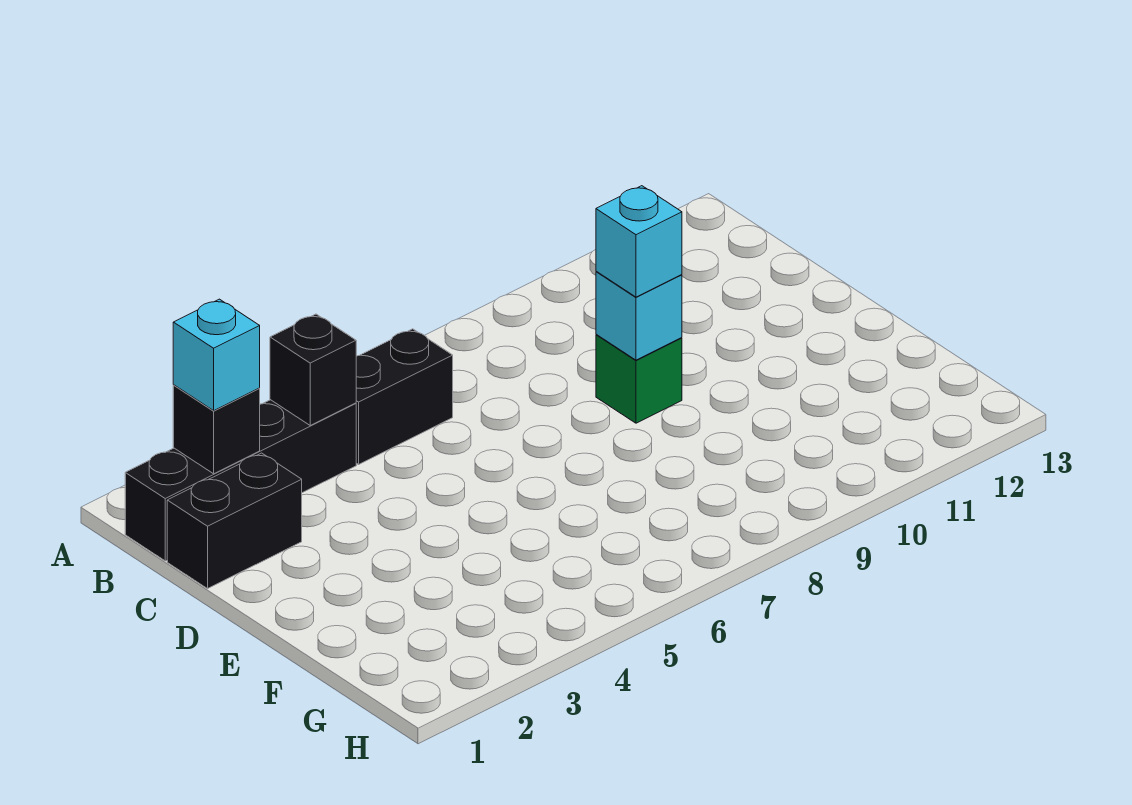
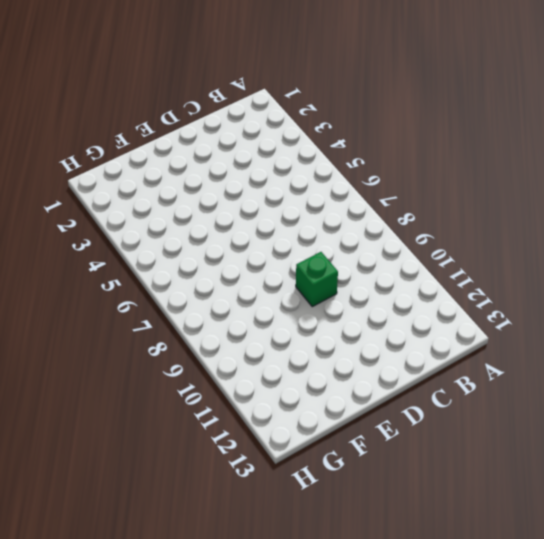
none -> black 1x4 brick [125,400,356,561]
none -> black 1x2 brick [356,329,453,464]

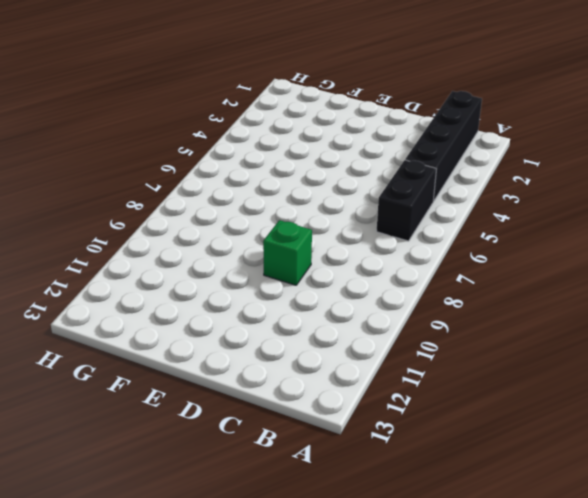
none -> black 1x2 brick [167,453,302,589]
none -> black 1x1 brick [173,385,260,474]

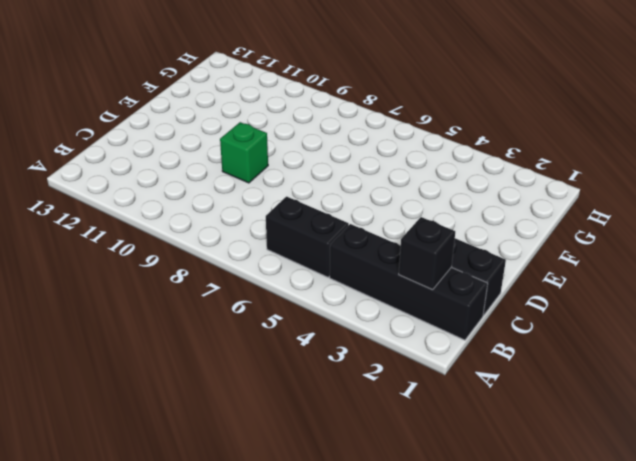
none -> black 1x1 brick [270,314,356,425]
none -> cyan 1x1 brick [596,271,682,360]

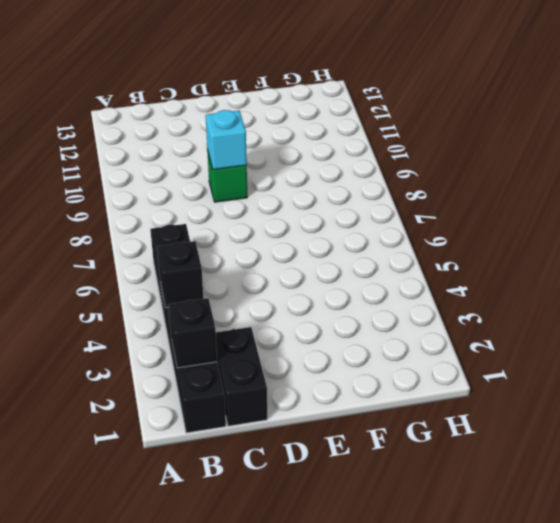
none -> cyan 1x1 brick [173,299,260,411]
none -> cyan 1x1 brick [596,186,682,297]

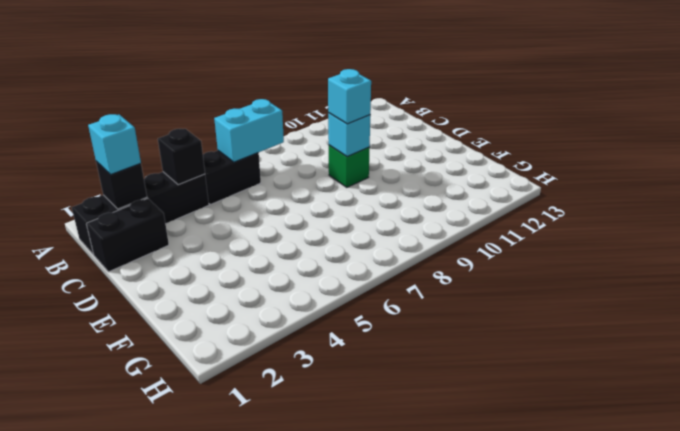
cyan 1x2 brick [214,99,284,162] -> none

